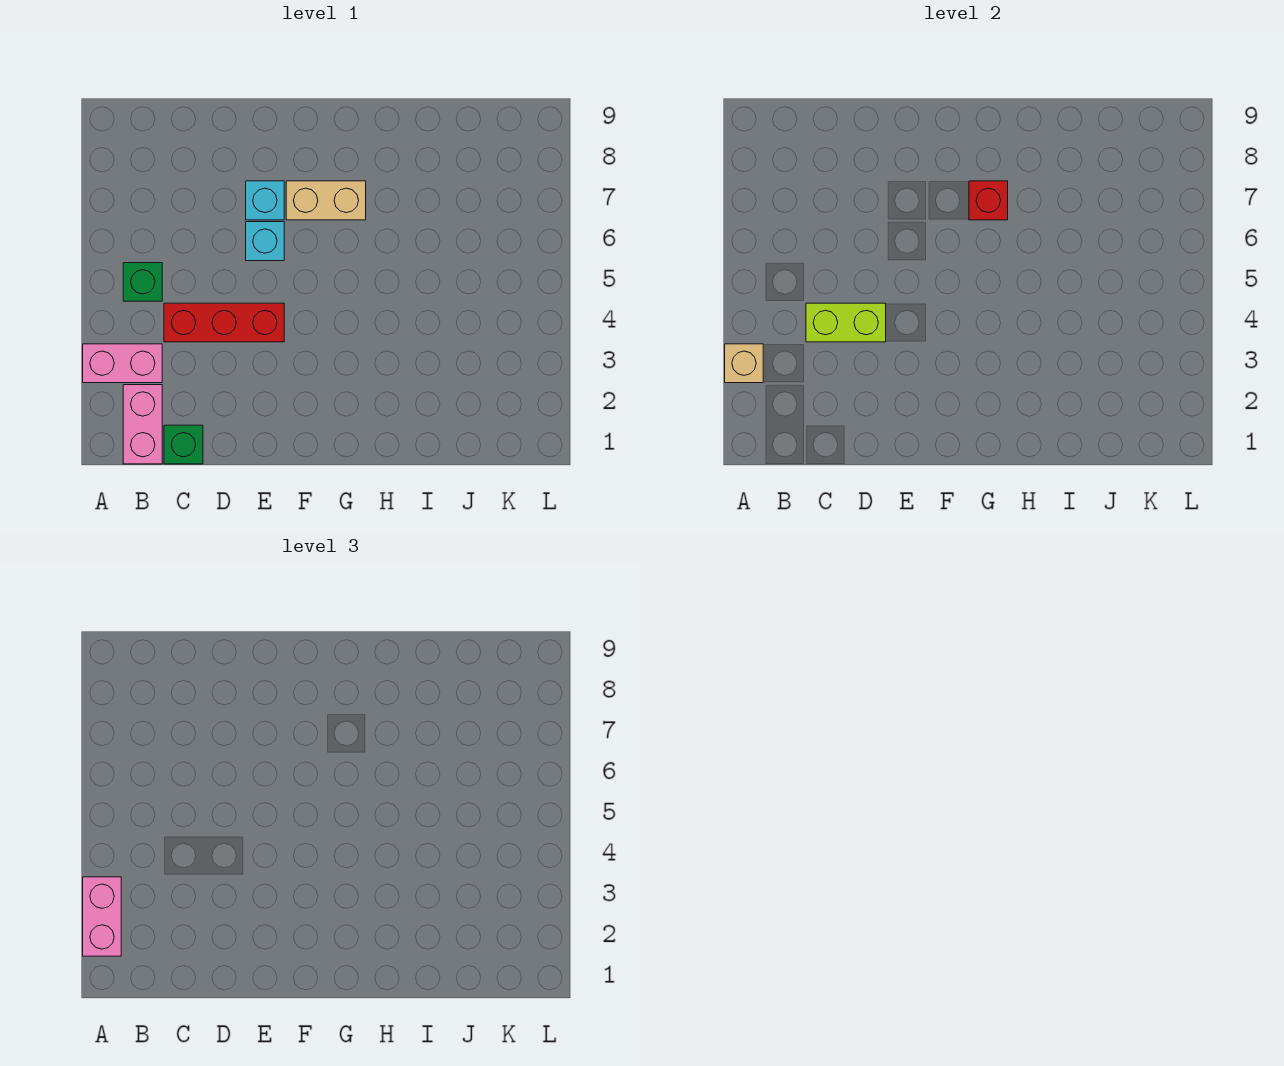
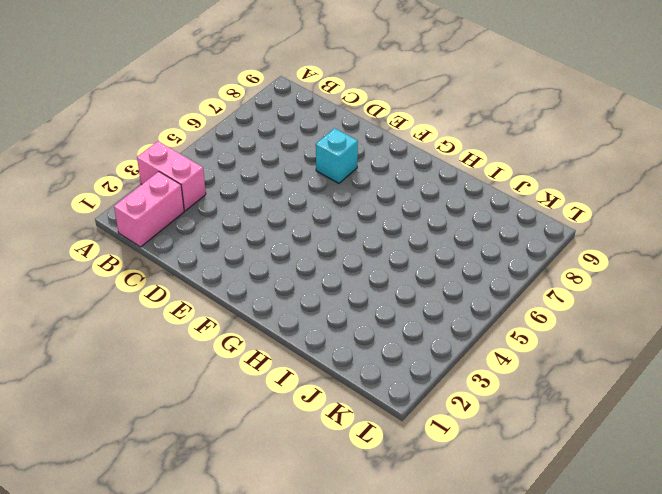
none -> green 1x1 brick [123,263,162,301]
none -> green 1x1 brick [164,425,203,464]
none -> red 1x3 brick [164,303,284,342]

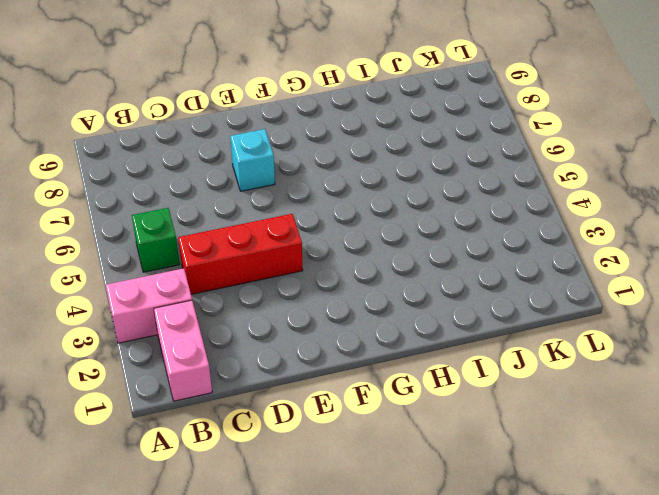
none -> green 1x1 brick [164,425,203,464]
none -> cyan 1x1 brick [246,222,284,261]
none -> tan 1x2 brick [286,181,366,220]

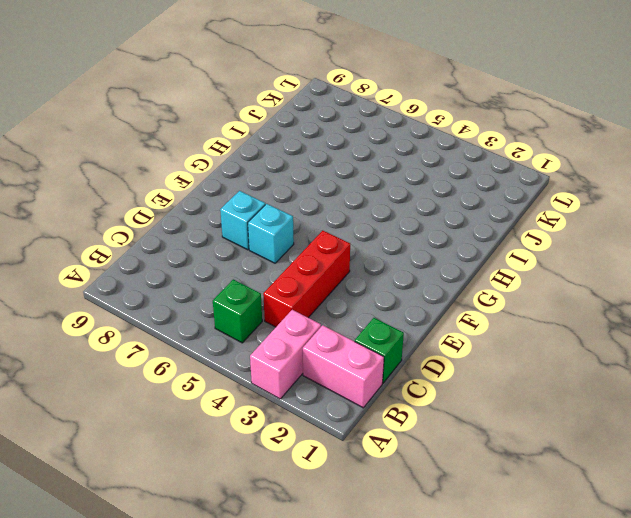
none -> tan 1x2 brick [286,181,366,220]
none -> tan 1x1 brick [725,344,763,383]
none -> lime 1x2 brick [806,303,886,342]

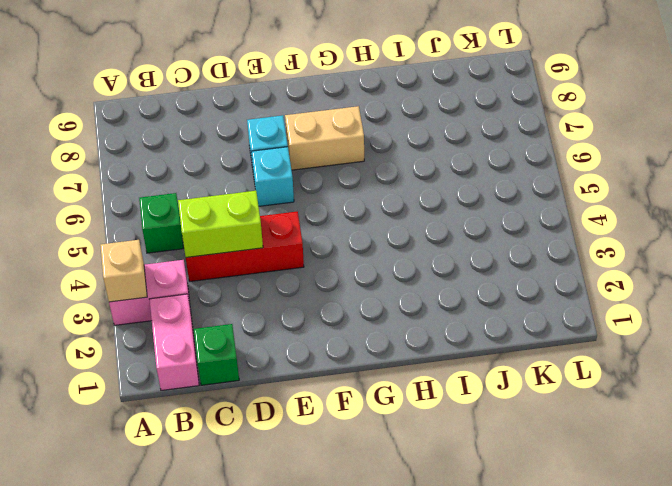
none -> red 1x1 brick [969,181,1008,220]
none -> pink 1x2 brick [83,877,121,956]

